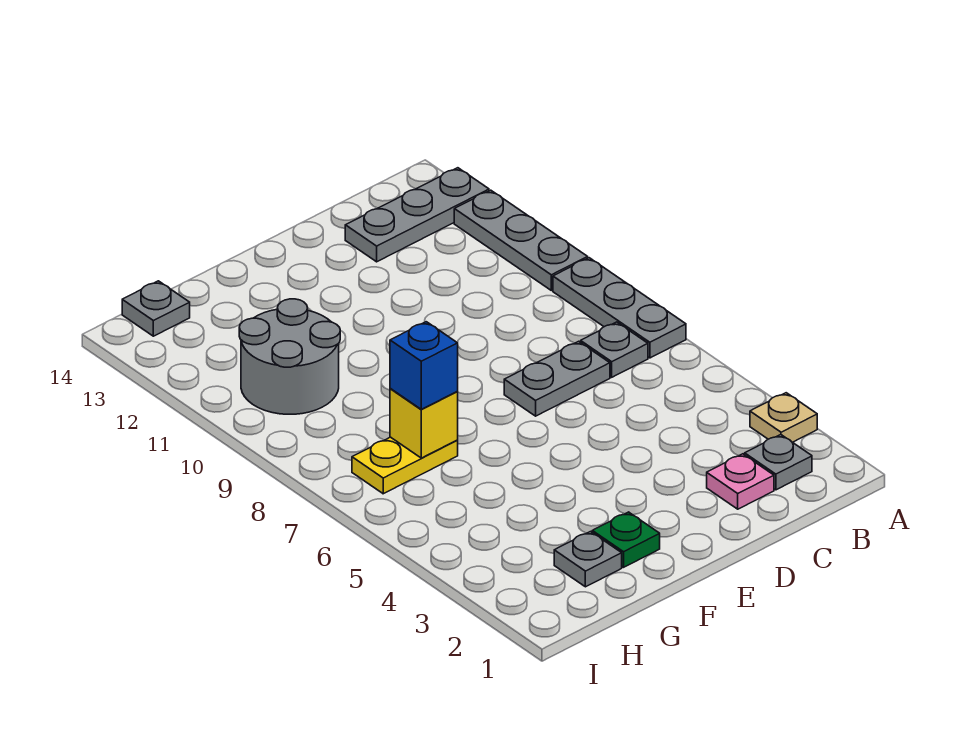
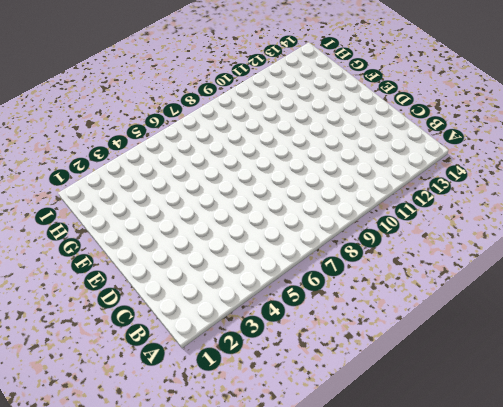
none -> tan 1x1 plate [750,393,817,442]
none -> grey 1x3 plate [553,258,686,358]
none -> grey 1x3 plate [454,190,588,290]

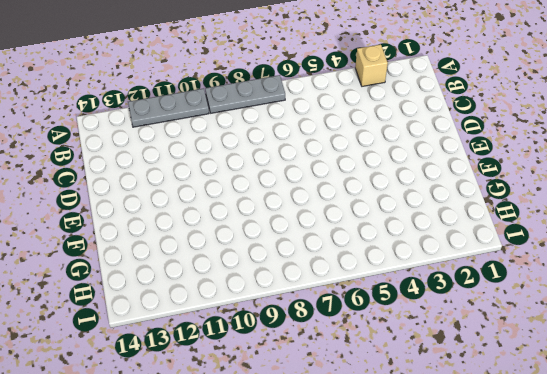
tan 1x1 brick [355,44,388,86] -> tan 1x1 plate [750,393,817,442]
none -> grey 1x3 plate [345,168,489,262]
none -> grey 1x1 plate [745,435,812,490]
none -> grey 1x1 plate [581,322,648,377]

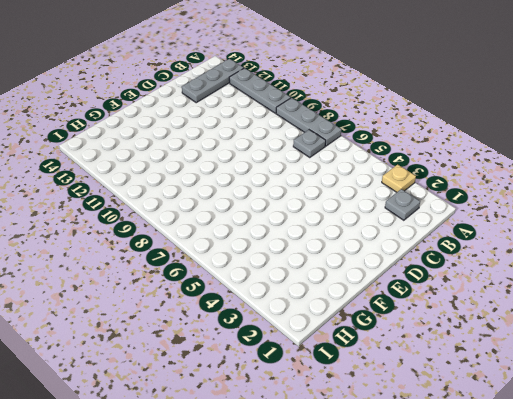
none -> pink 1x1 plate [707,454,774,509]
none -> grey 1x2 plate [504,341,610,416]
none -> green 1x1 plate [592,512,660,567]

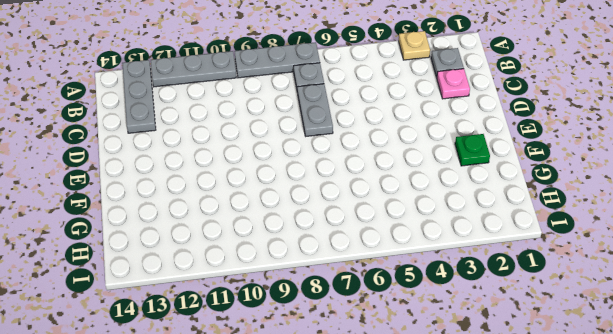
none -> grey 1x1 plate [554,532,622,587]
none -> yellow 1x2 plate [352,437,458,494]
none -> grey 2x2 round brick [239,299,340,414]

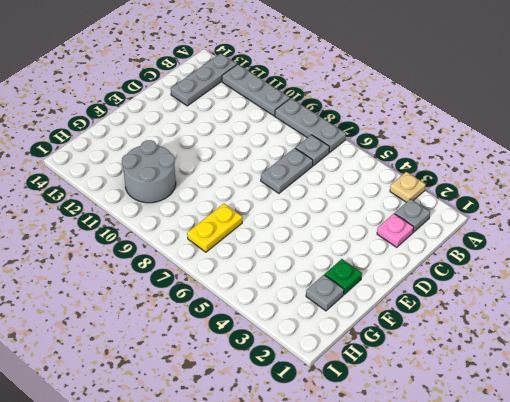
none -> grey 1x1 plate [122,281,190,336]
none -> yellow 1x1 brick [390,389,458,458]
none -> blue 1x1 brick [390,322,458,409]

